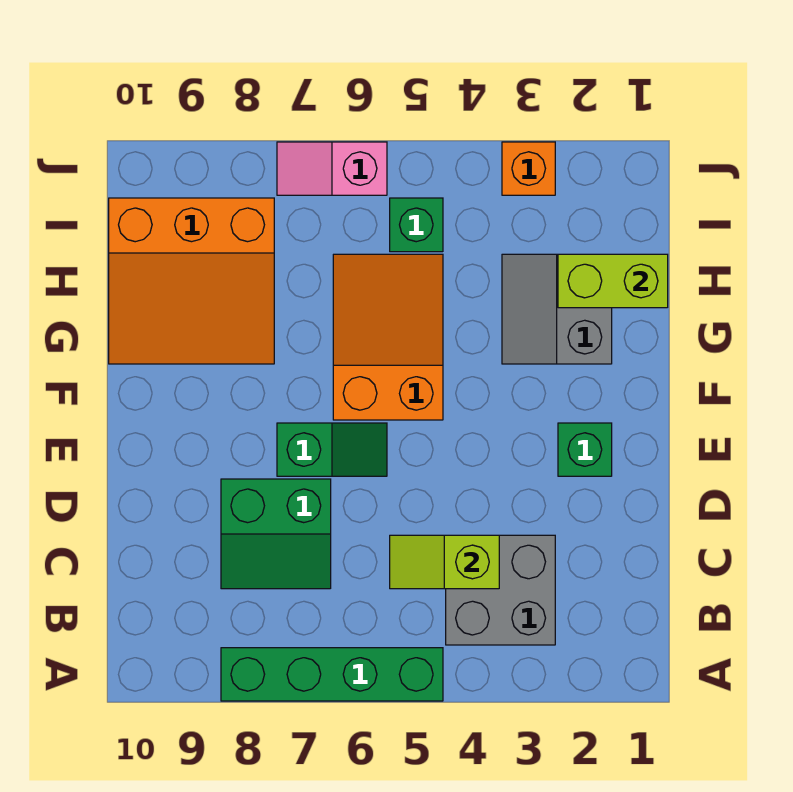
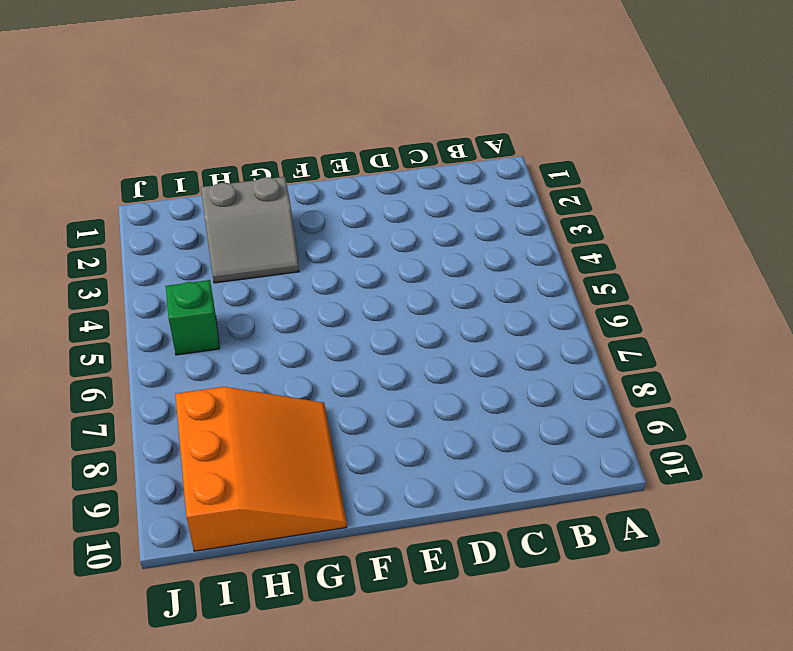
none -> green 1x4 brick [221,648,443,701]
none -> grey 2x2 brick [446,535,555,645]
none -> green 2x2 slope [221,479,331,589]

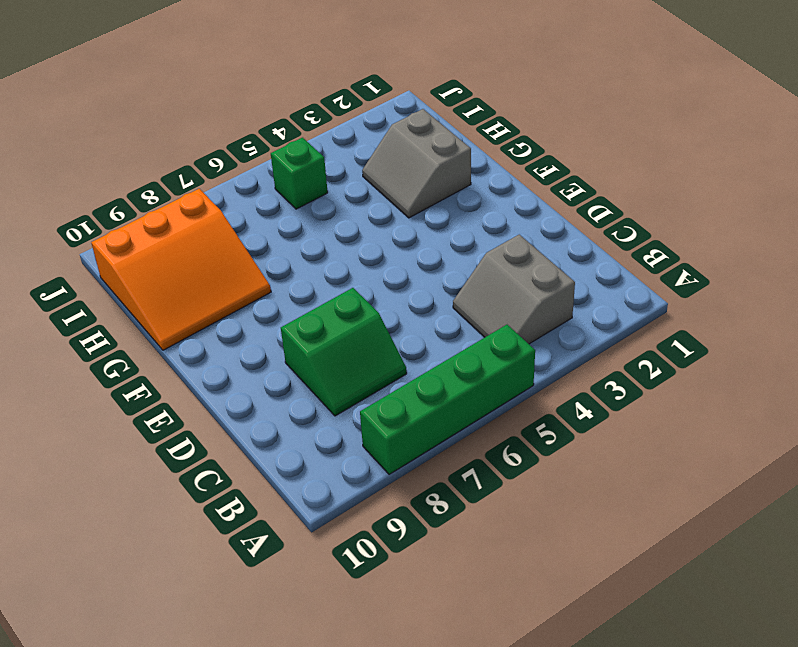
grey 2x2 slope [453,235,575,344] -> grey 2x2 brick [446,535,555,645]
none -> green 1x1 brick [558,423,612,476]
none -> green 1x2 slope [277,423,387,476]
none -> orange 2x3 slope [333,254,443,420]

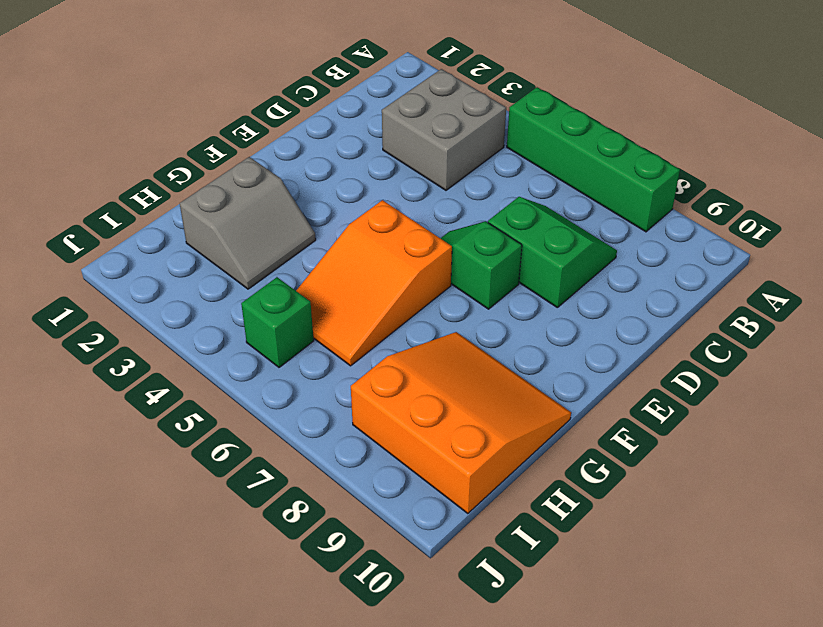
none -> green 1x1 brick [558,423,612,476]
none -> orange 1x1 brick [502,142,555,195]
none -> pink 1x2 slope [277,142,387,195]

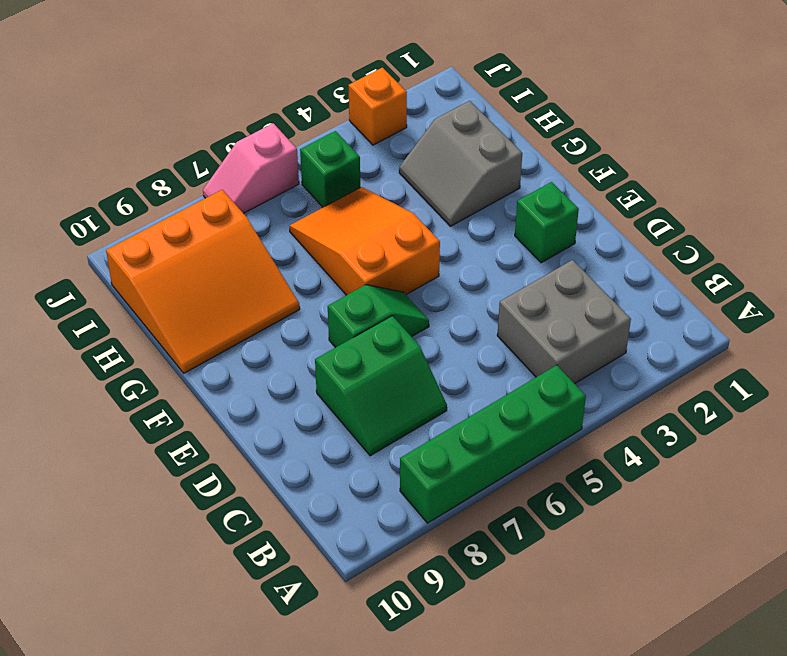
none -> lime 1x2 slope [390,535,499,589]
none -> lime 1x2 brick [558,254,668,308]

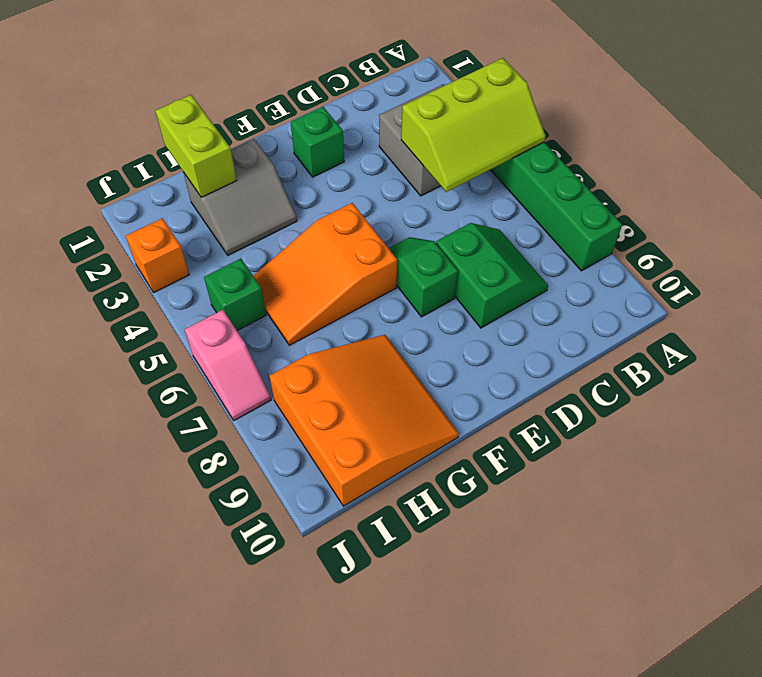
lime 2x3 slope [401,58,546,192] -> lime 1x2 slope [390,535,499,589]

